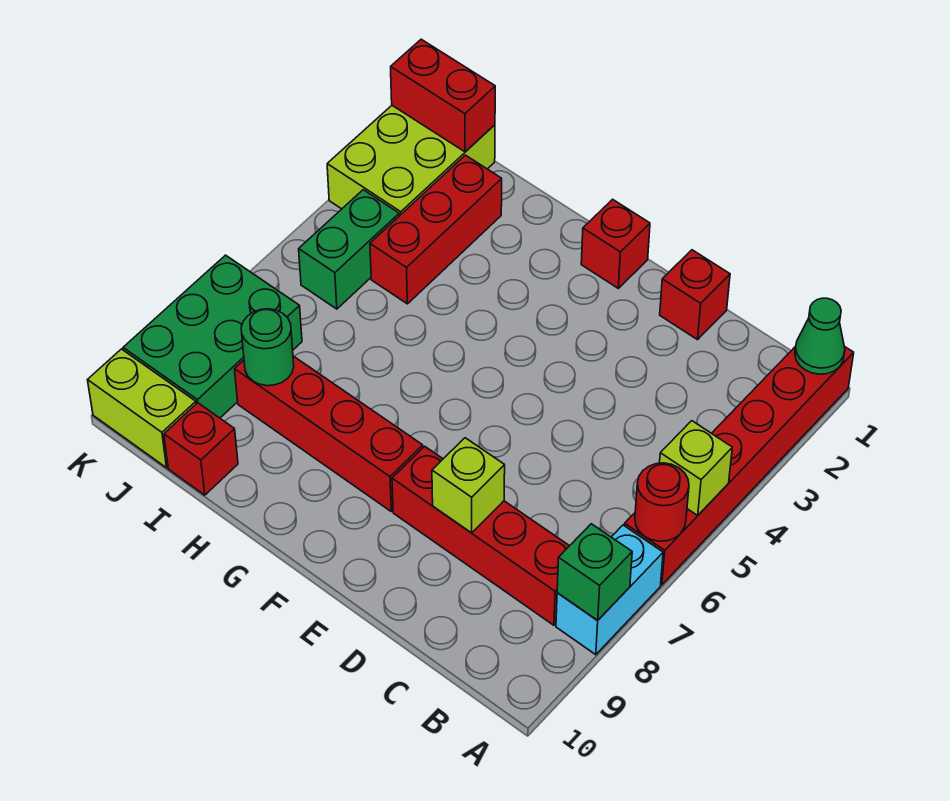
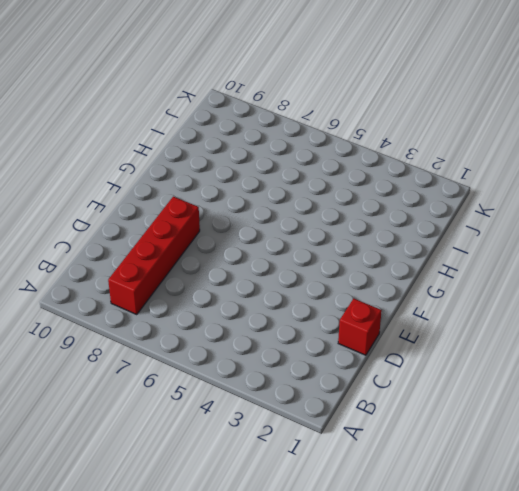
none -> red 1x6 brick [624,346,854,585]
none -> cyan 1x2 brick [556,525,663,655]
none -> red 1x1 brick [581,199,650,288]

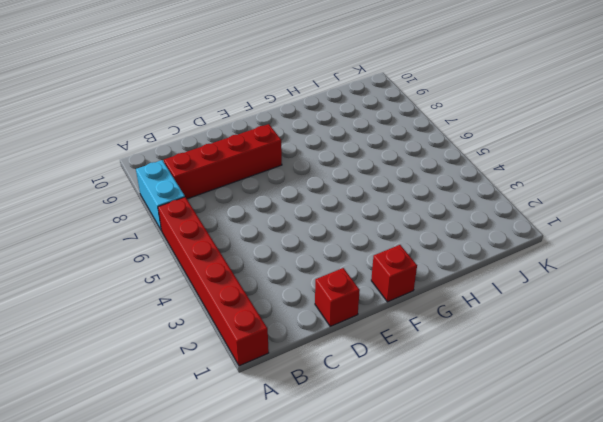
none -> red 1x4 brick [235,356,423,511]
none -> red 1x3 brick [370,155,502,304]
none -> red 1x1 brick [164,403,238,495]

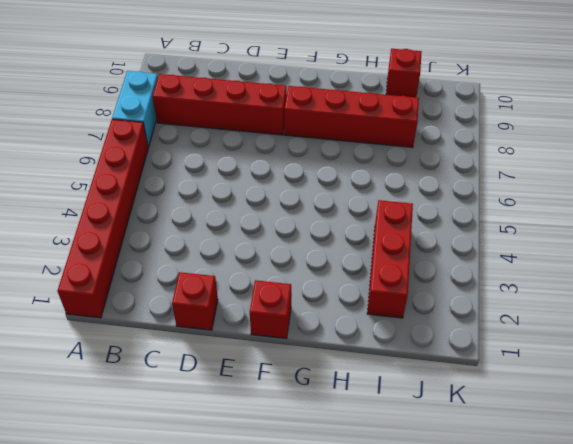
none -> lime 2x3 brick [327,106,495,216]
none -> green 1x2 brick [299,190,399,309]
none -> green 2x3 brick [123,255,302,418]

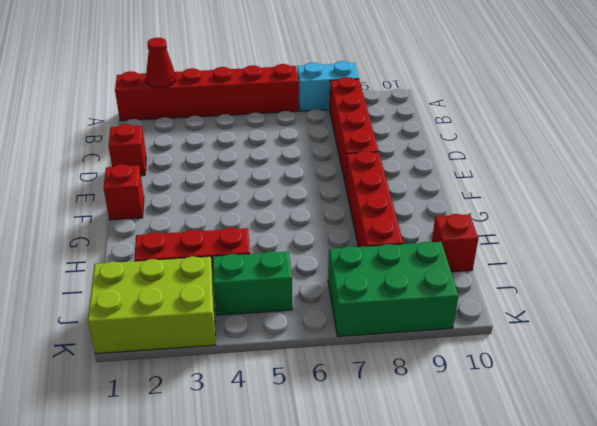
red 1x1 cone [146,38,176,88] -> none
none -> lime 1x2 brick [88,349,196,468]
none -> green 1x1 cone [795,298,845,374]
none -> lime 1x1 brick [660,421,732,515]

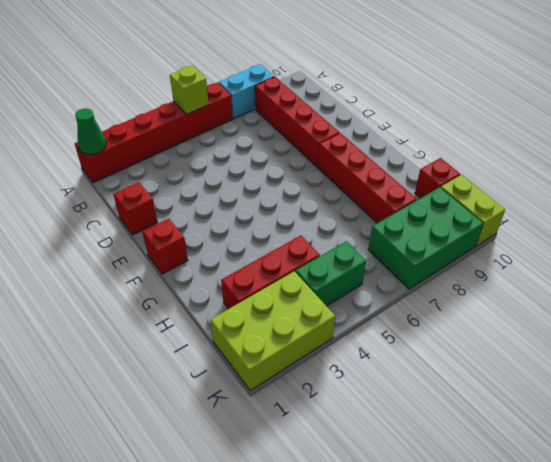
none -> red 1x1 round brick [635,463,689,541]
none -> green 1x1 brick [557,524,632,620]
none -> lime 1x1 brick [432,438,505,533]

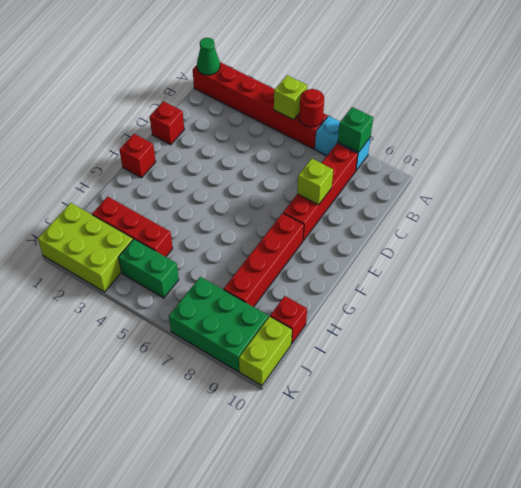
none -> green 1x1 round brick [241,309,294,386]
none -> red 1x2 brick [391,39,495,152]

